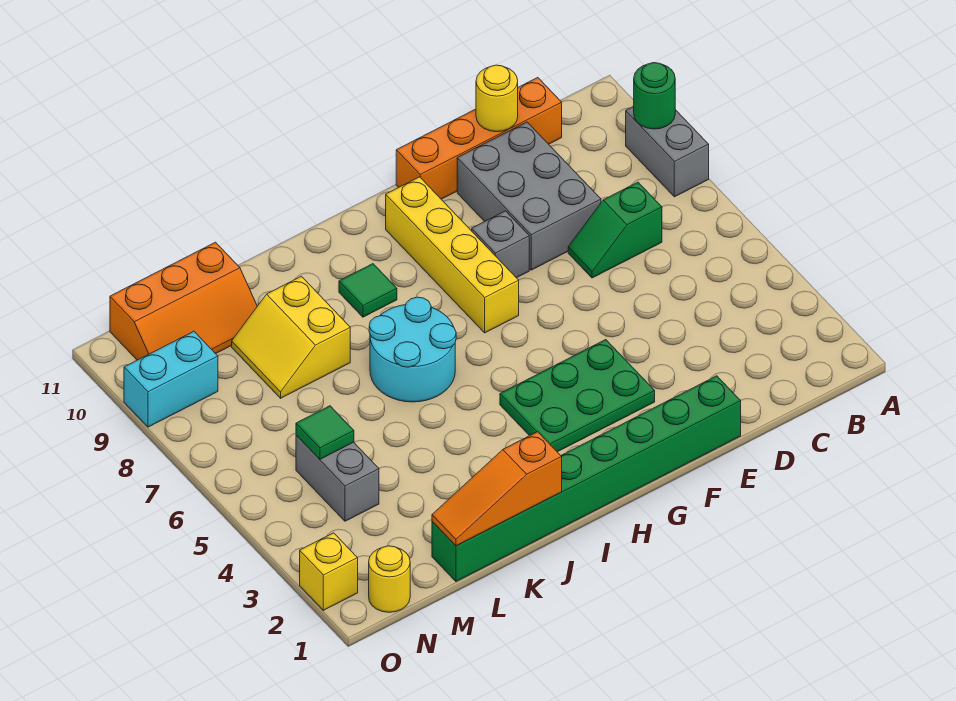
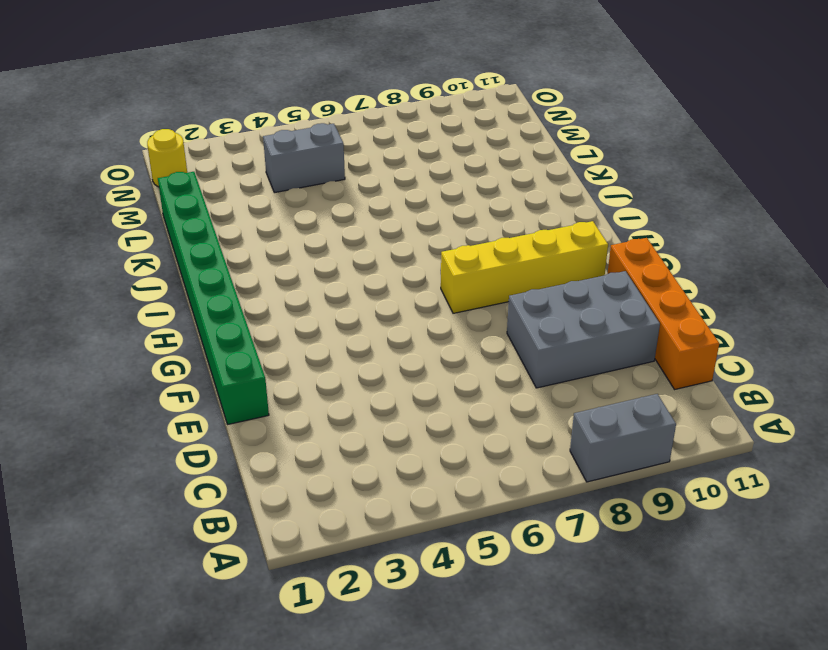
none -> green 1x2 slope [568,182,662,278]
none -> green 2x3 plate [500,340,655,452]
none -> grey 1x1 brick [472,211,529,278]

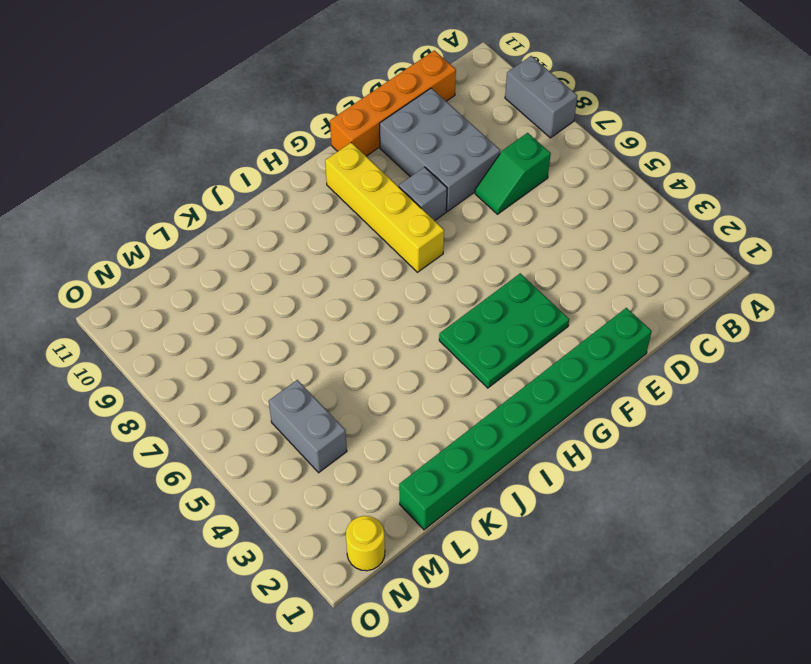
none -> cyan 2x2 round brick [369,297,456,402]
none -> green 1x1 tile [339,264,397,317]
none -> yellow 2x2 slope [232,276,350,398]

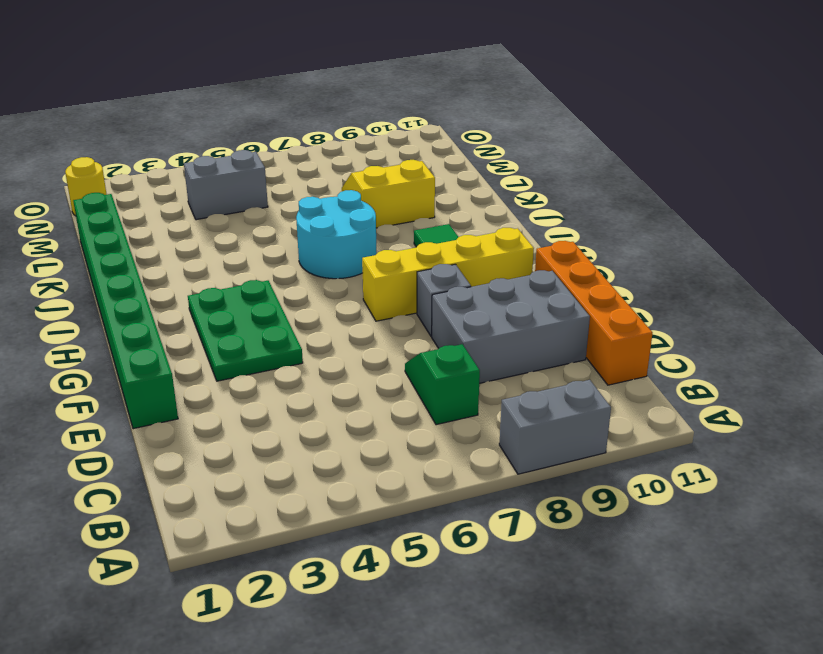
none -> orange 2x3 slope [110,242,257,360]
none -> cyan 1x2 brick [124,331,218,427]
none -> yellow 1x1 brick [300,533,358,610]

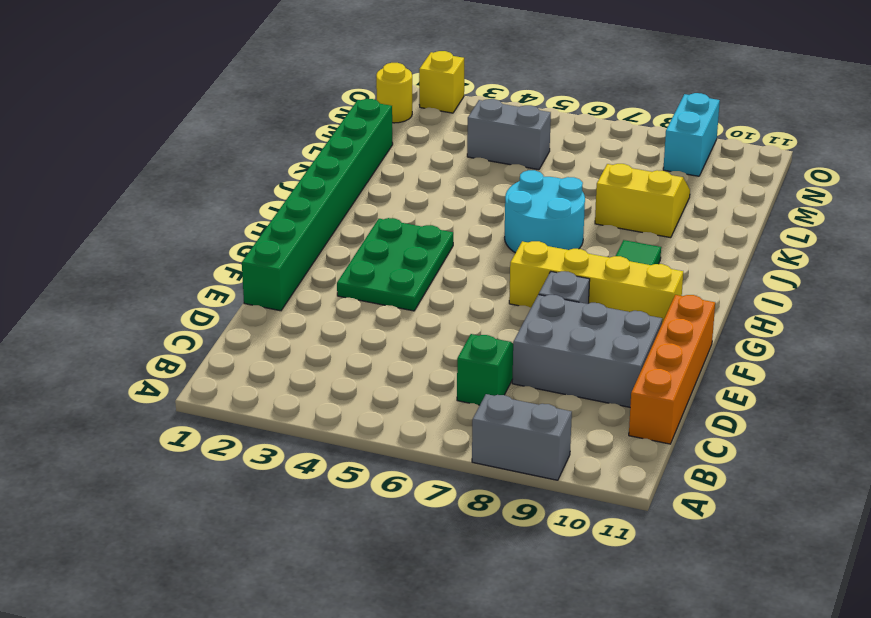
none -> orange 2x3 slope [110,242,257,360]
none -> green 1x1 round brick [634,63,675,129]
none -> yellow 1x1 round brick [476,65,518,132]

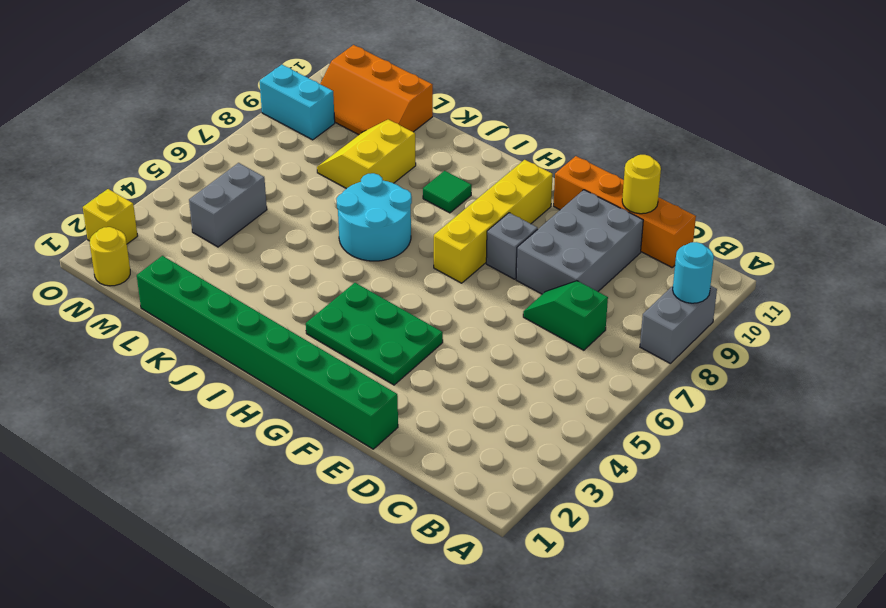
cyan 1x1 round brick [673,242,714,303] -> green 1x1 round brick [634,63,675,129]
none -> orange 1x3 slope [432,432,562,546]
none -> green 1x1 tile [296,406,354,459]

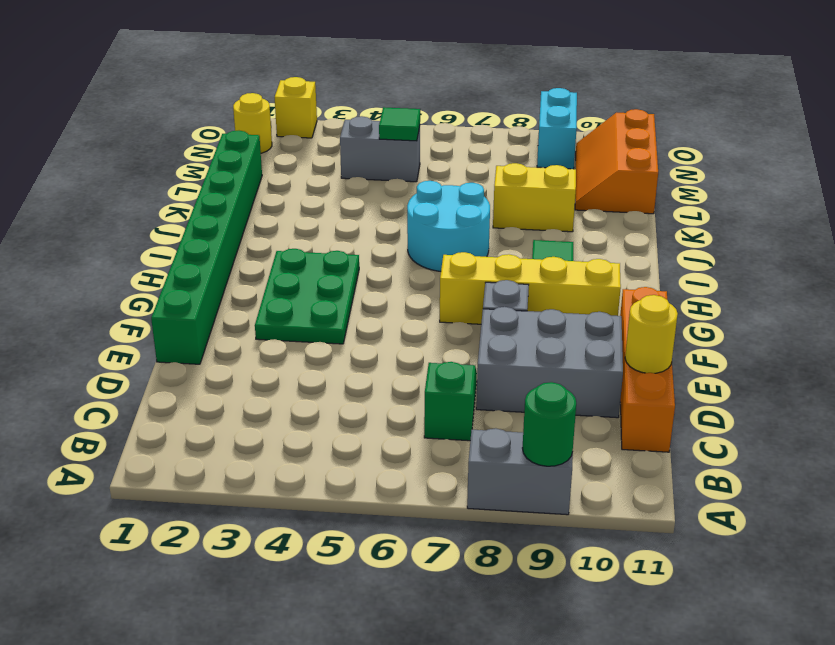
none -> orange 1x3 slope [432,432,562,546]

